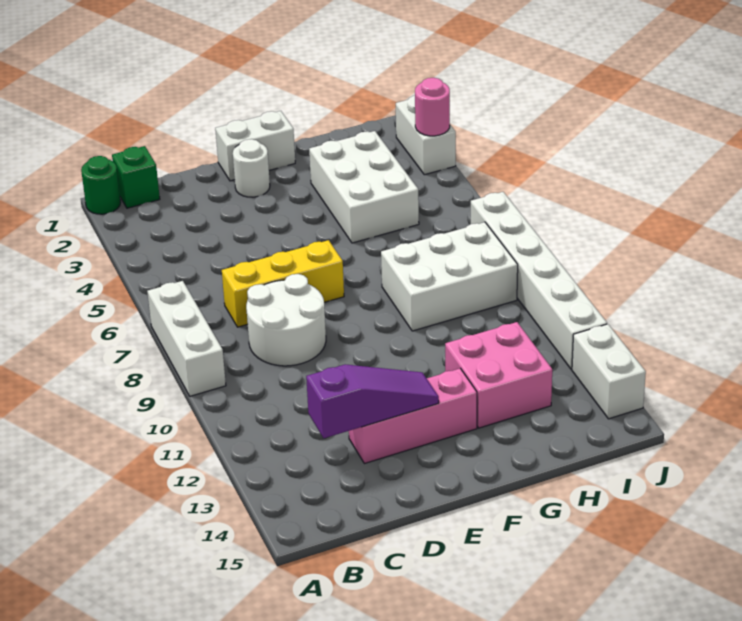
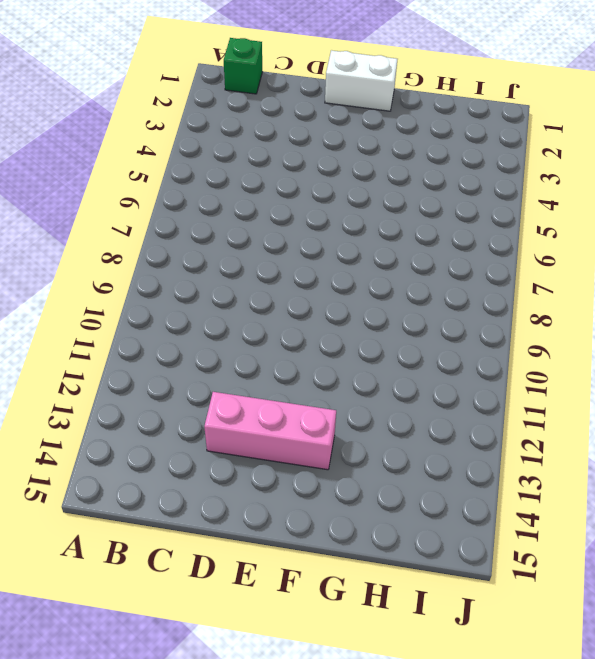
none -> green 1x1 round brick [81,156,121,214]
none -> white 1x3 brick [147,281,226,396]
none -> yellow 1x3 brick [222,240,344,327]

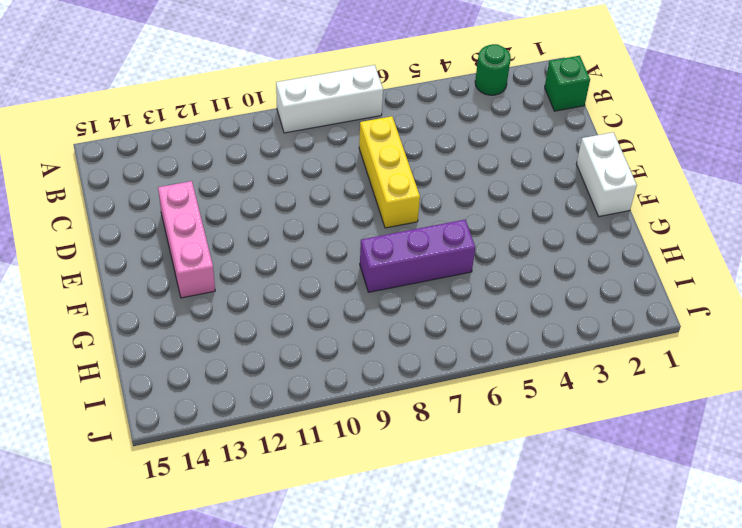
green 1x1 round brick [475,44,511,95] -> green 1x1 round brick moved to [81,156,121,214]
purple 1x3 brick [360,220,475,292] -> white 2x3 brick [381,222,518,331]
none -> white 2x2 round brick [246,274,326,366]
none -> white 1x1 round brick [233,139,270,197]
none -> white 2x3 brick [309,131,419,243]

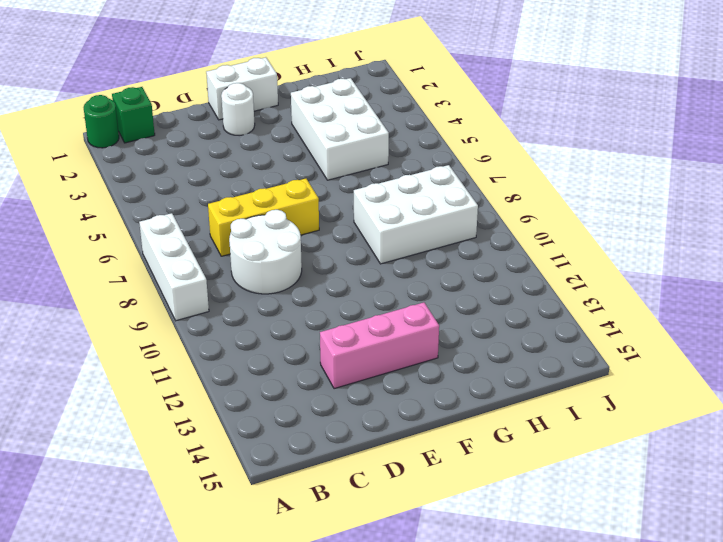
none -> pink 2x2 brick [445,322,552,428]
none -> white 1x2 brick [396,96,456,175]
none -> white 1x6 brick [471,192,607,369]

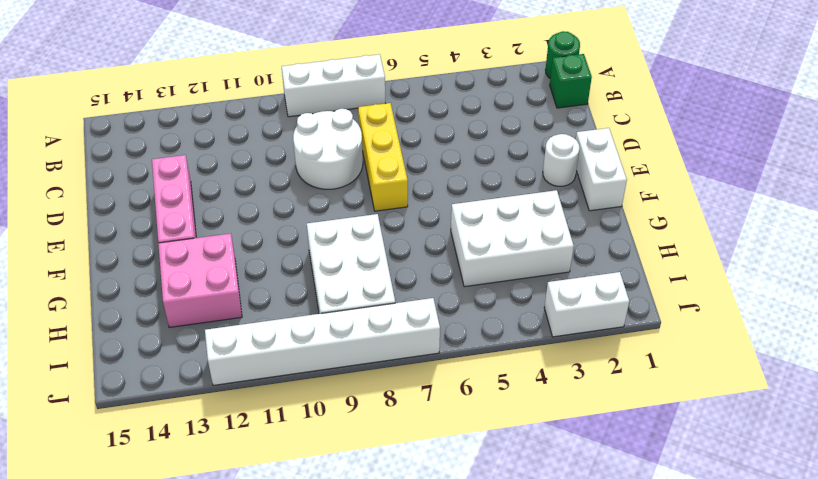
none -> white 1x2 brick [572,324,646,419]
none -> purple 1x3 slope [306,364,439,438]
none -> pink 1x1 round brick [415,78,450,136]

